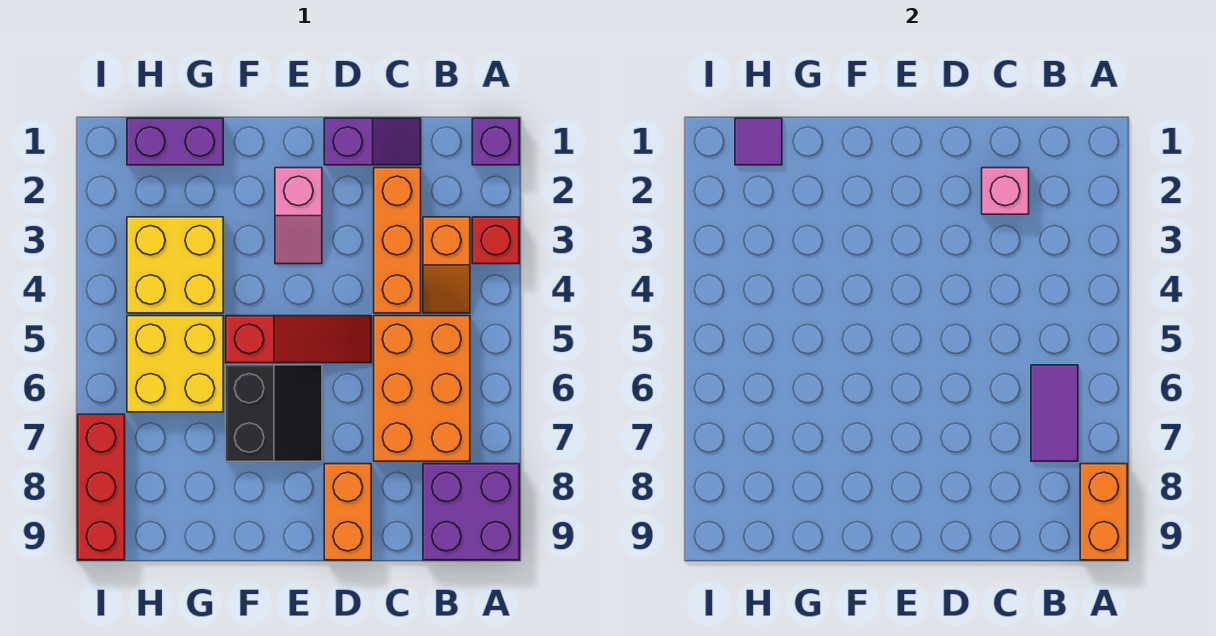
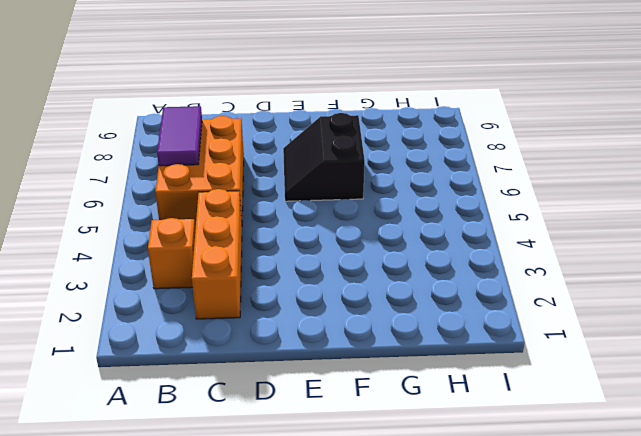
none -> purple 1x1 brick [472,118,519,165]
none -> red 1x1 brick [472,217,519,264]
none -> purple 2x2 brick [423,464,519,560]

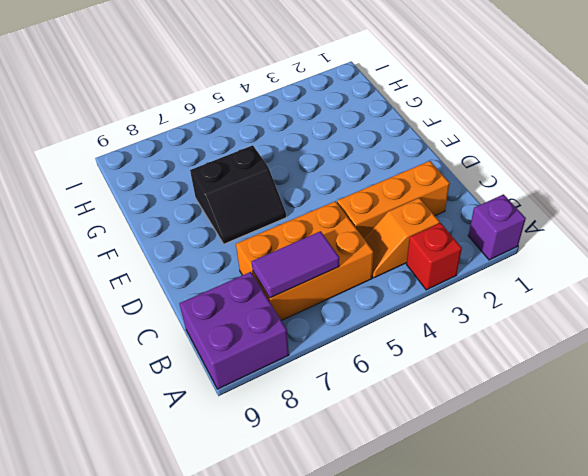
none -> purple 1x2 slope [324,118,421,165]
none -> red 1x3 slope [226,316,371,363]
none -> orange 1x2 brick [324,464,371,560]

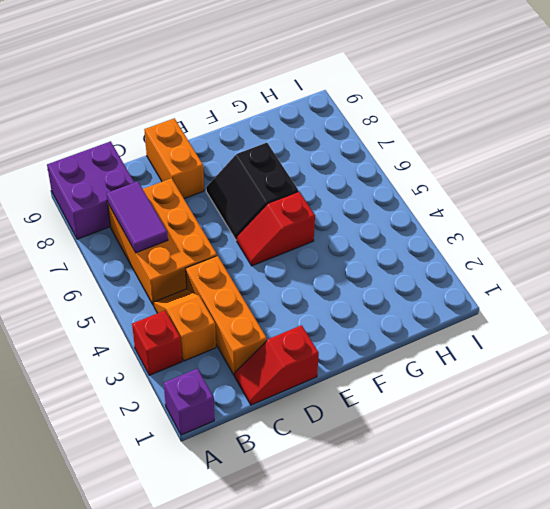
red 1x2 slope [235,325,319,405] -> purple 1x2 slope [324,118,421,165]
red 1x2 slope [237,192,315,266] -> red 1x3 slope [226,316,371,363]
none -> pink 1x2 slope [275,168,322,264]
none -> purple 1x2 brick [127,118,223,165]
none -> yellow 2x2 brick [127,217,223,313]

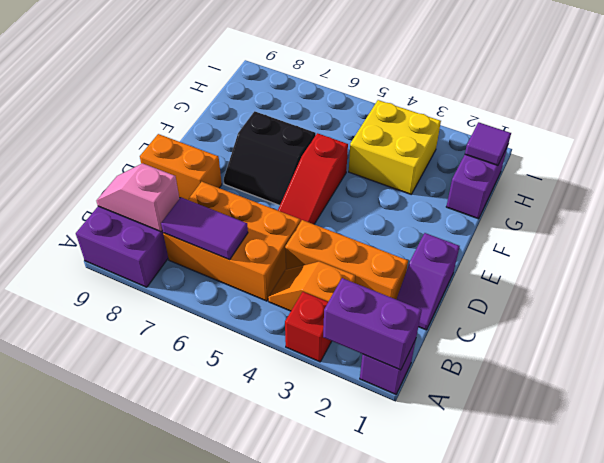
purple 1x2 brick [323,278,422,370] -> none
pink 1x2 slope [97,163,179,232] -> pink 1x2 slope moved to [275,168,322,264]
none -> yellow 2x2 brick [127,316,223,412]
none -> red 1x3 brick [78,414,125,560]
none -> orange 1x2 brick [1080,464,1127,560]

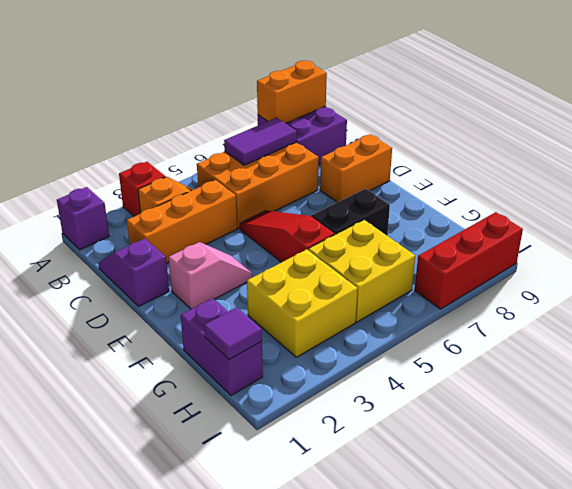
none -> pink 1x1 brick [982,168,1029,214]

